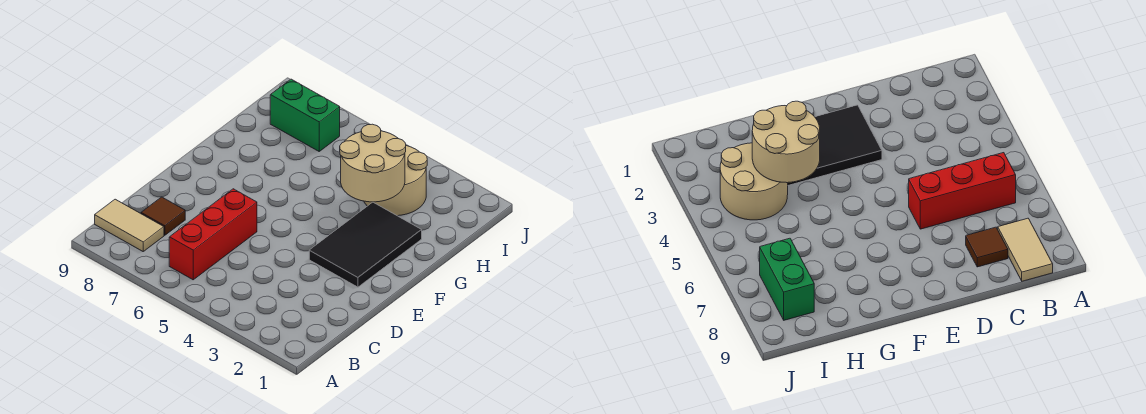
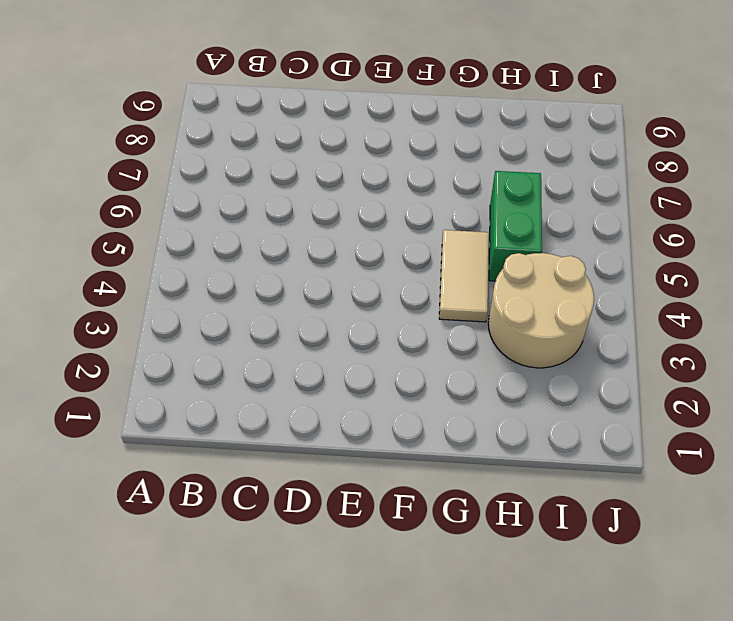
tan 1x2 tile [439,230,489,322] -> tan 1x2 tile moved to [95,199,164,251]
green 1x2 brick [489,171,542,281] -> green 1x2 brick moved to [270,79,340,151]
none -> red 1x3 brick [169,189,257,280]
none -> brown 1x1 tile [141,197,185,235]

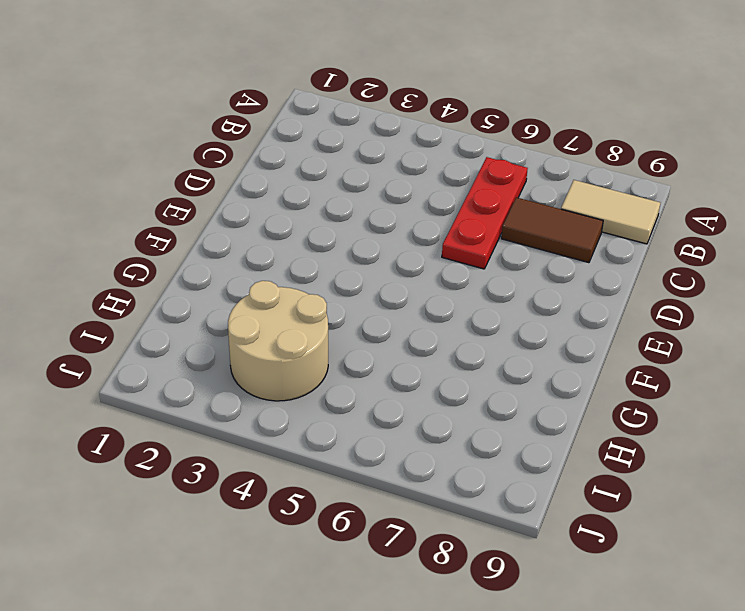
red 1x3 plate [442,157,528,269] -> red 1x3 brick [169,189,257,280]
brown 1x2 tile [501,197,603,263] -> brown 1x1 tile [141,197,185,235]
none -> black 2x3 tile [309,202,422,287]
none -> green 1x2 brick [270,79,340,151]

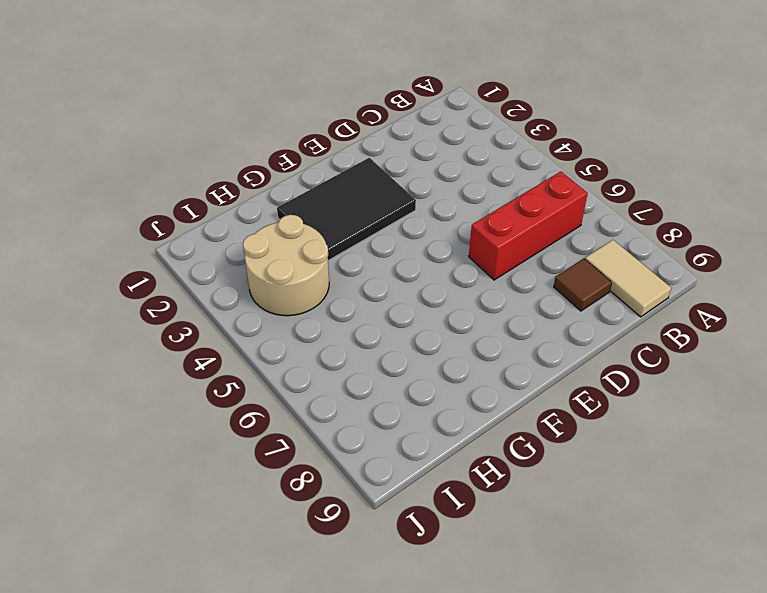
none -> green 1x2 brick [270,79,340,151]
none -> tan 2x2 round brick [340,124,406,202]

